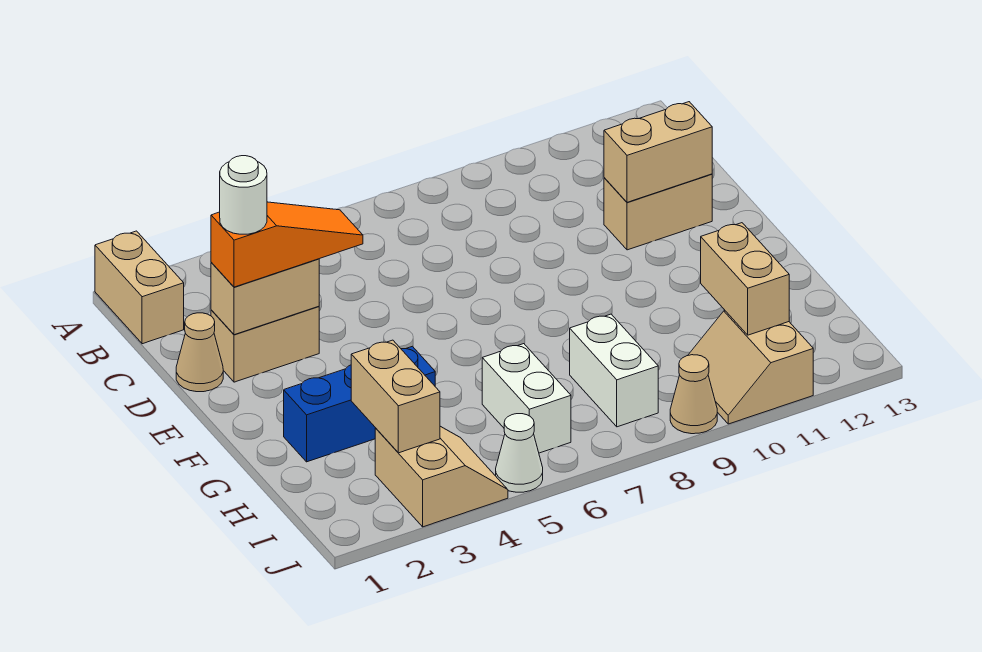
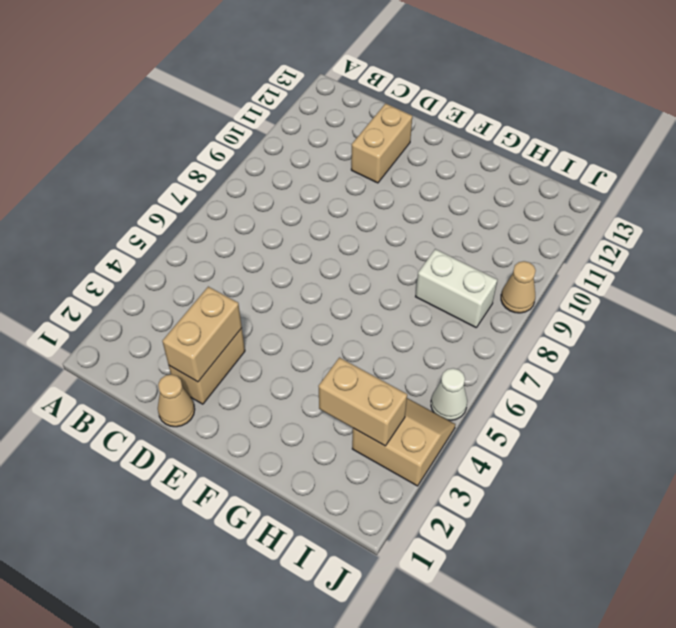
none -> tan 1x2 brick [95,231,184,344]
none -> blue 1x3 brick [284,346,435,462]
none -> white 1x2 brick [482,344,571,453]

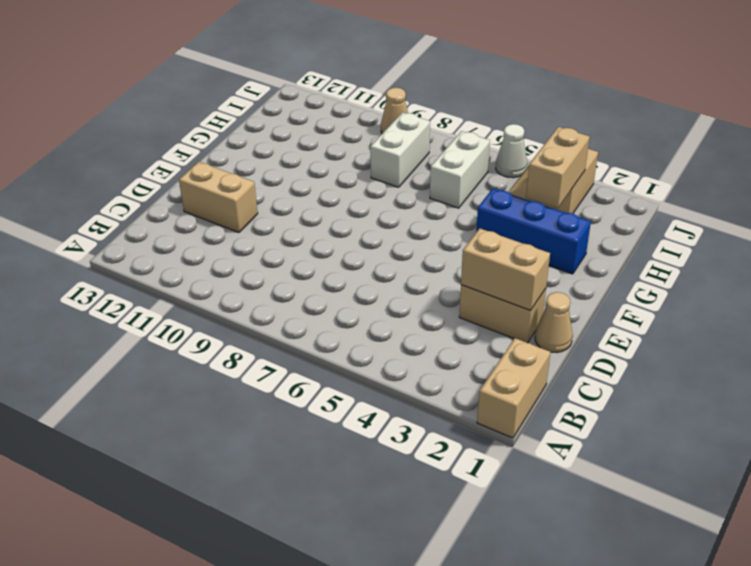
none -> tan 2x2 slope [688,311,813,424]
none -> tan 1x2 brick [604,102,712,202]
none -> tan 1x2 brick [701,223,789,335]

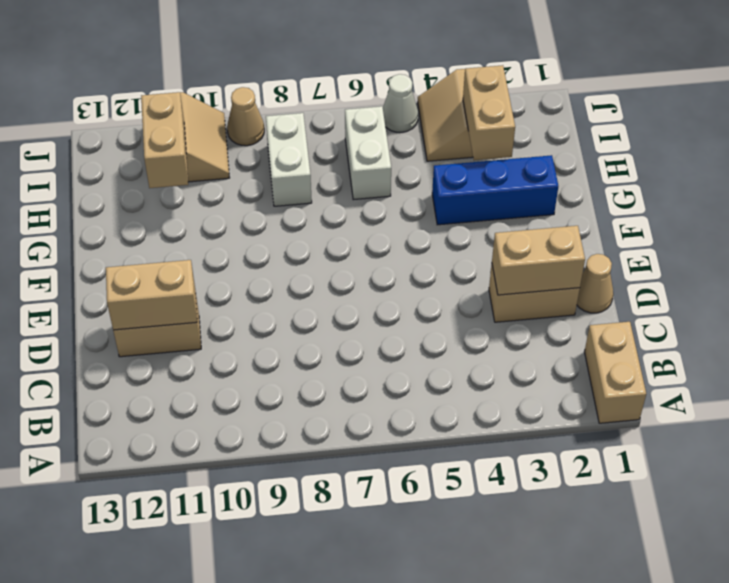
none -> orange 1x3 slope [211,202,363,287]
none -> white 1x1 round brick [220,156,267,234]

